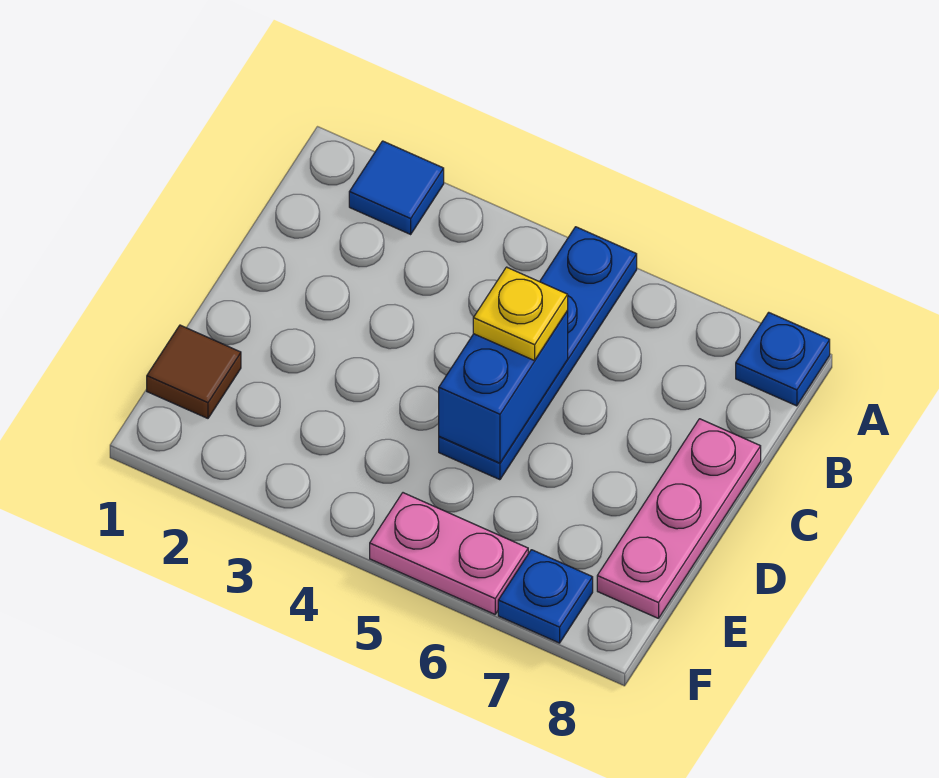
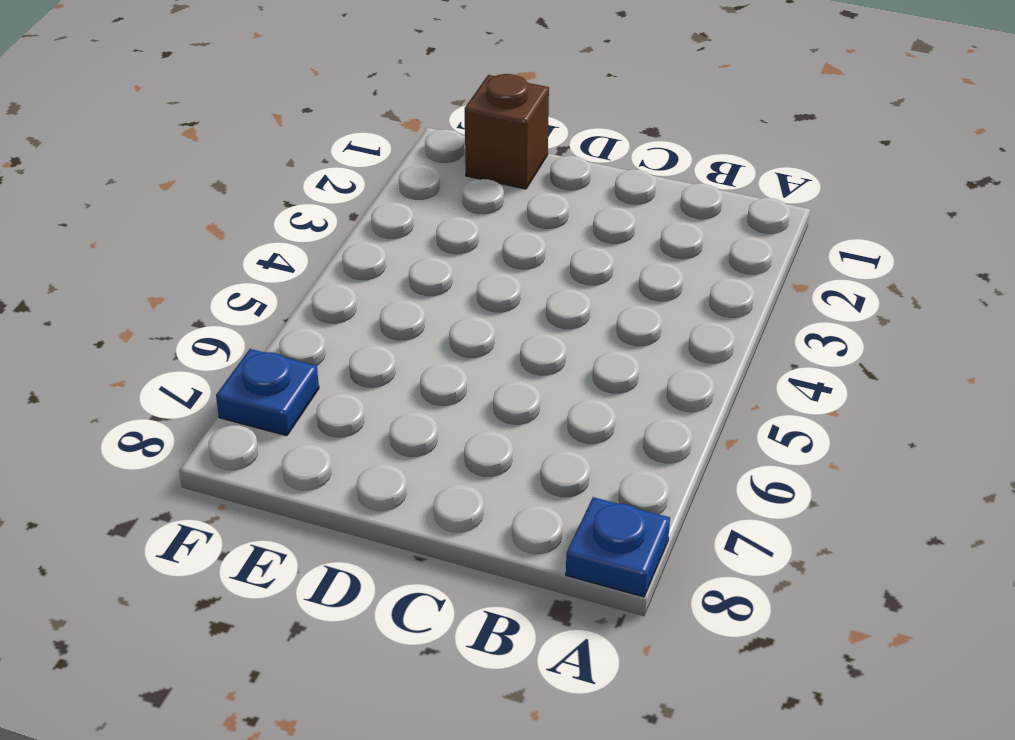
brown 1x1 brick [464,74,549,189] -> brown 1x1 tile [147,325,241,418]
none -> blue 1x1 tile [349,141,444,234]
none -> blue 1x4 plate [439,227,637,480]

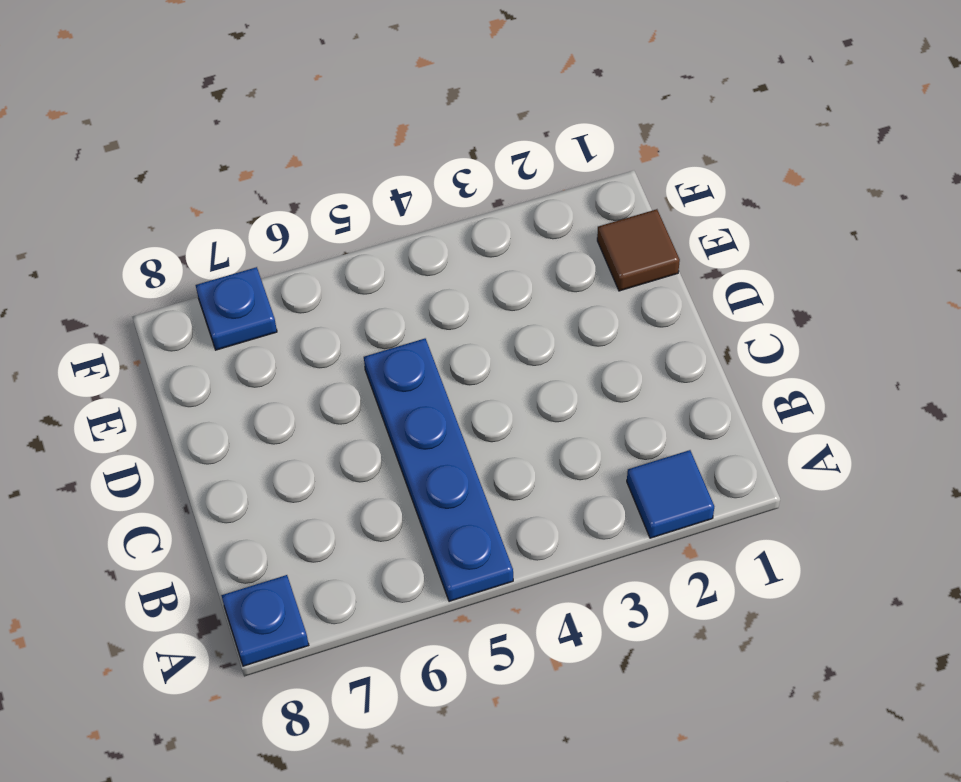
none -> pink 1x3 plate [597,419,761,618]
none -> pink 1x2 plate [370,493,528,614]

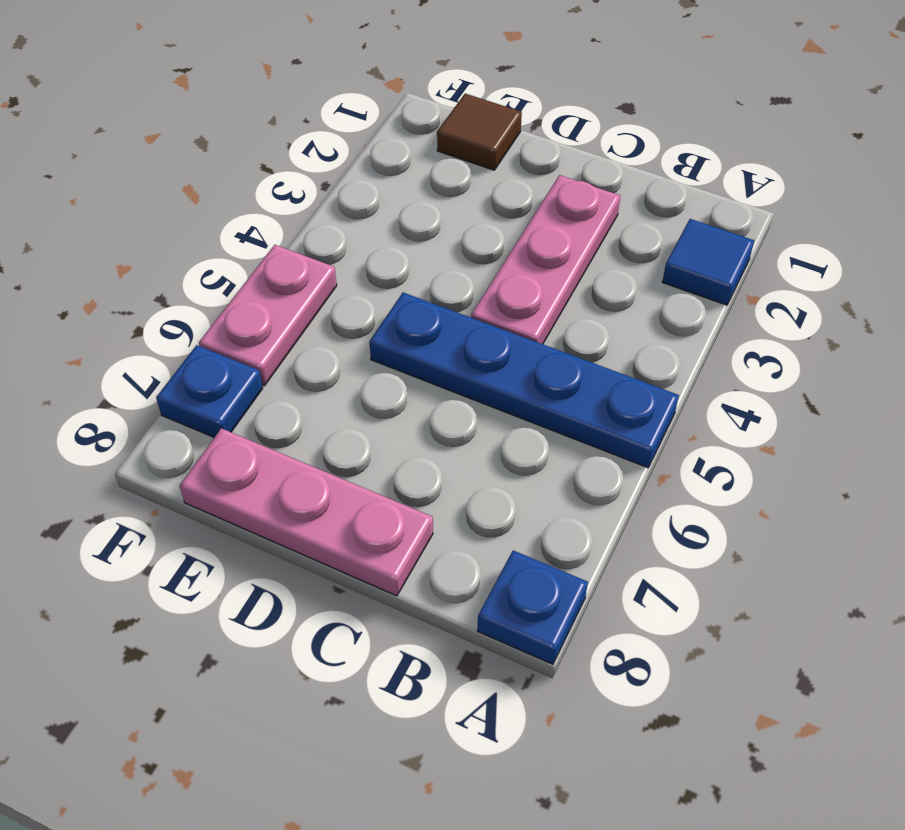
pink 1x3 plate [471,175,620,344] -> none
none -> blue 1x2 brick [439,311,568,463]
none -> yellow 1x1 plate [473,267,568,361]

